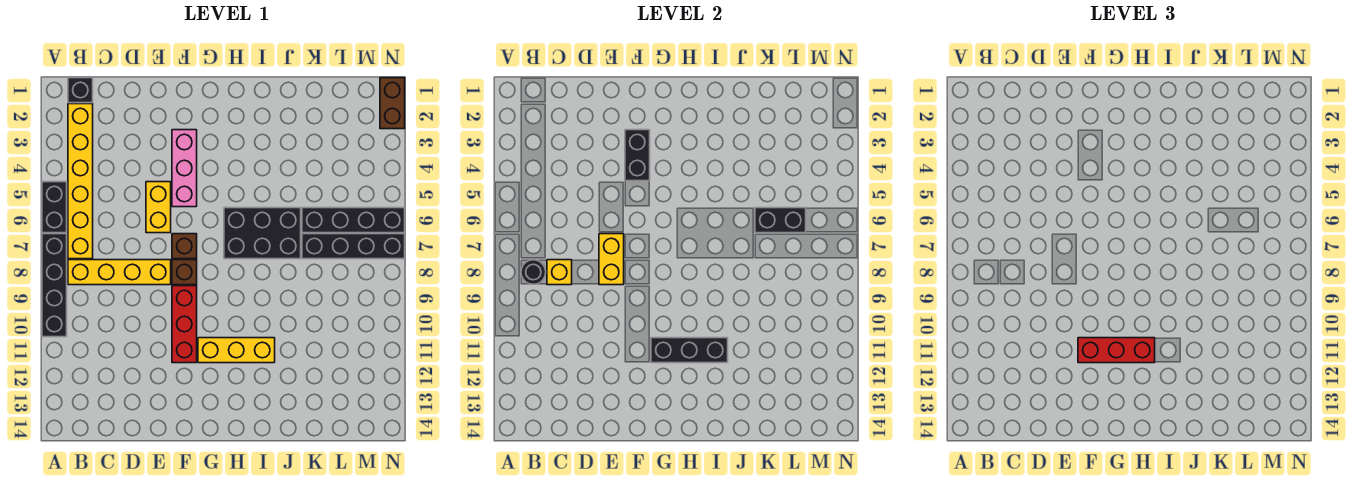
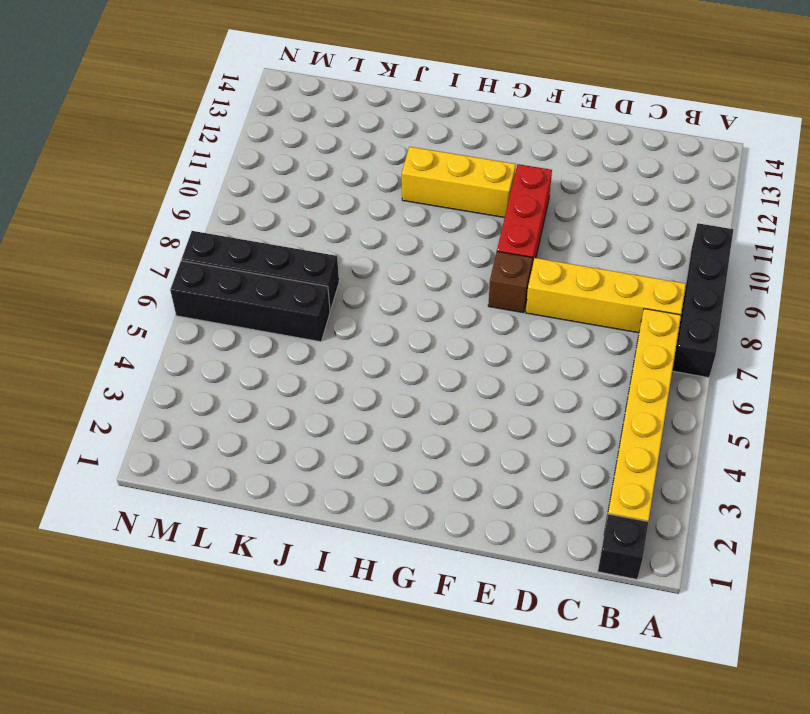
none -> black 1x2 brick [42,182,67,233]
none -> yellow 1x2 brick [146,182,171,233]
none -> pink 1x3 brick [172,130,197,207]

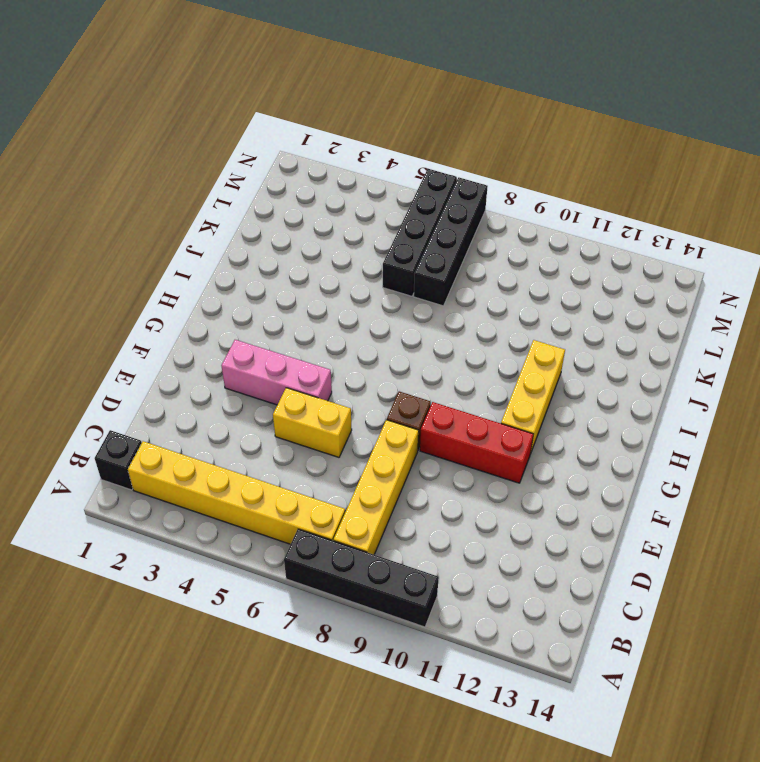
none -> black 1x2 brick [42,182,67,233]
none -> brown 1x1 brick [172,234,197,259]
none -> black 2x3 brick [224,208,301,259]

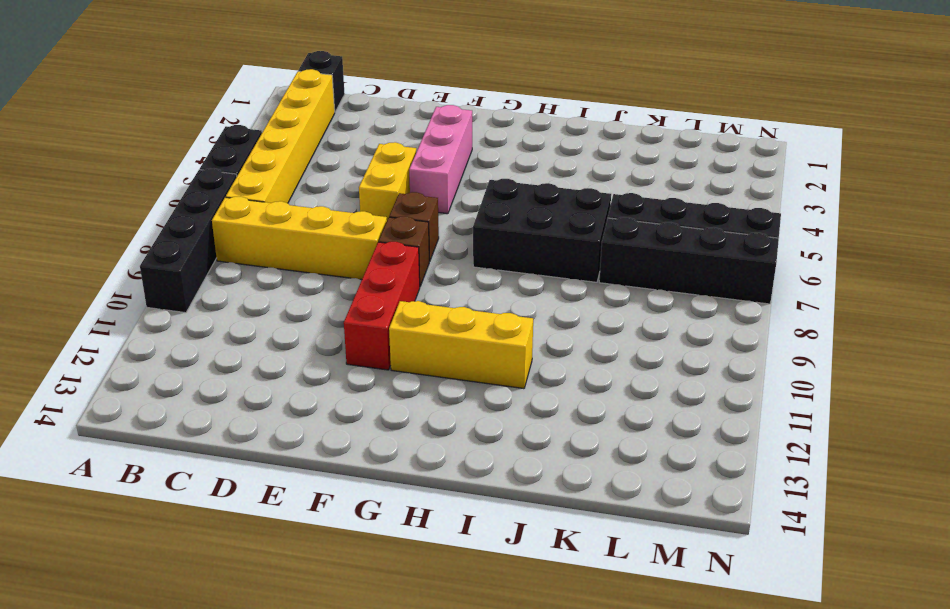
none -> brown 1x2 brick [380,78,405,129]
none -> black 1x1 round brick [521,260,546,284]
none -> yellow 1x1 brick [547,260,572,285]

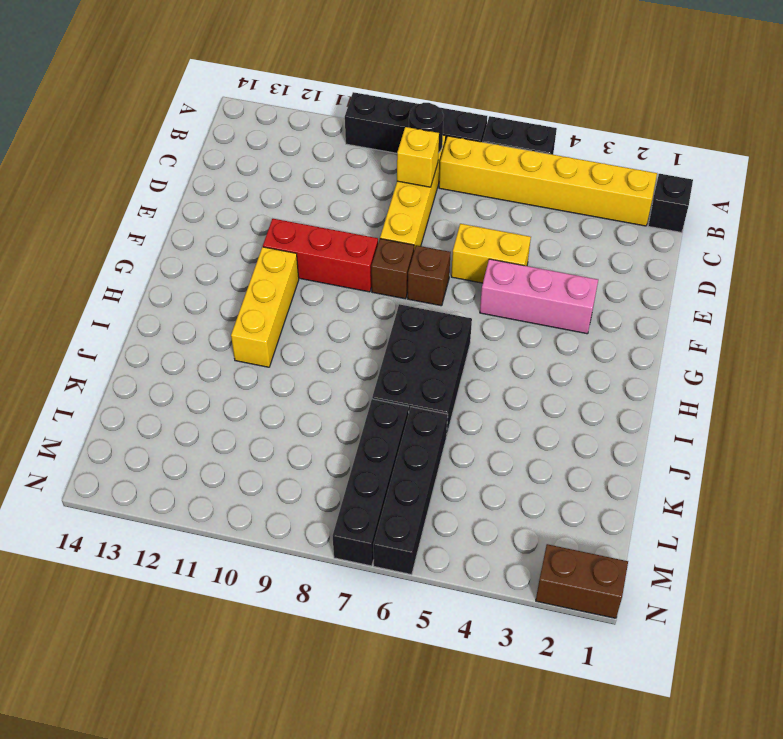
none -> yellow 1x2 brick [599,234,624,285]
none -> black 1x2 brick [625,130,650,181]
none -> black 1x3 brick [651,338,728,363]

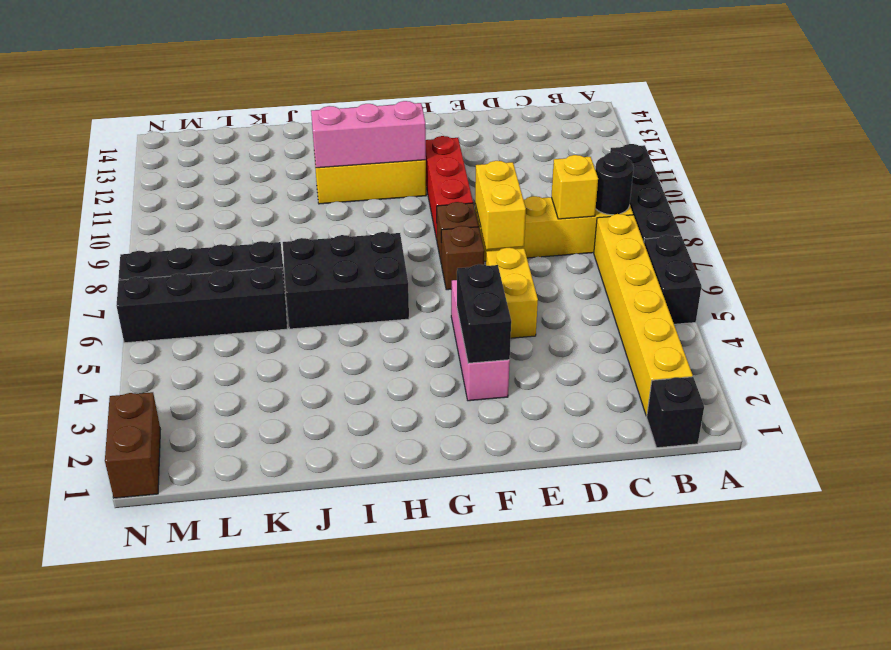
pink 1x3 brick [311,101,426,168] -> black 1x3 brick [651,338,728,363]
none -> black 1x2 brick [755,208,806,233]
none -> red 1x3 brick [1078,338,1155,363]

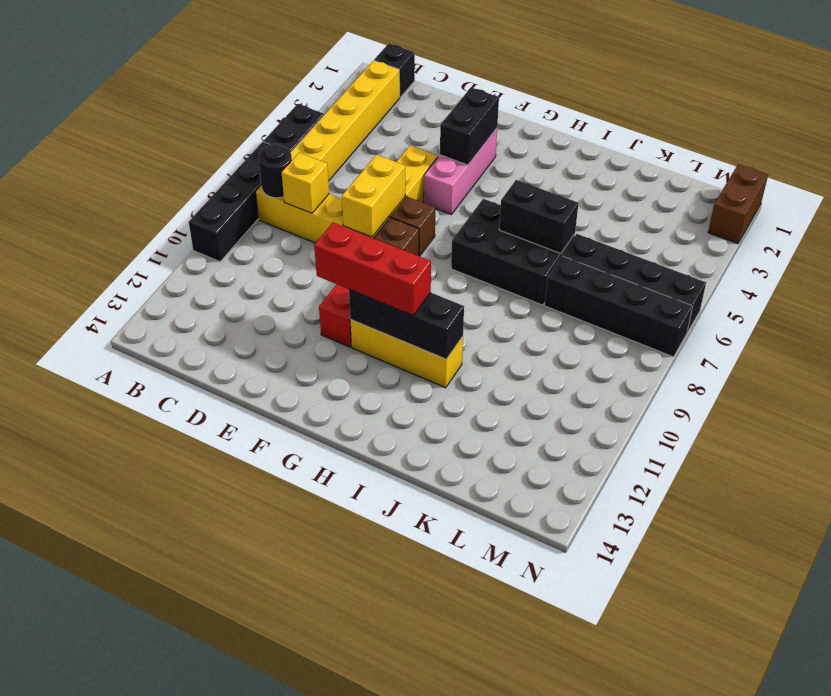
black 1x2 brick [499,180,579,254] -> black 1x2 brick moved to [755,208,806,233]

